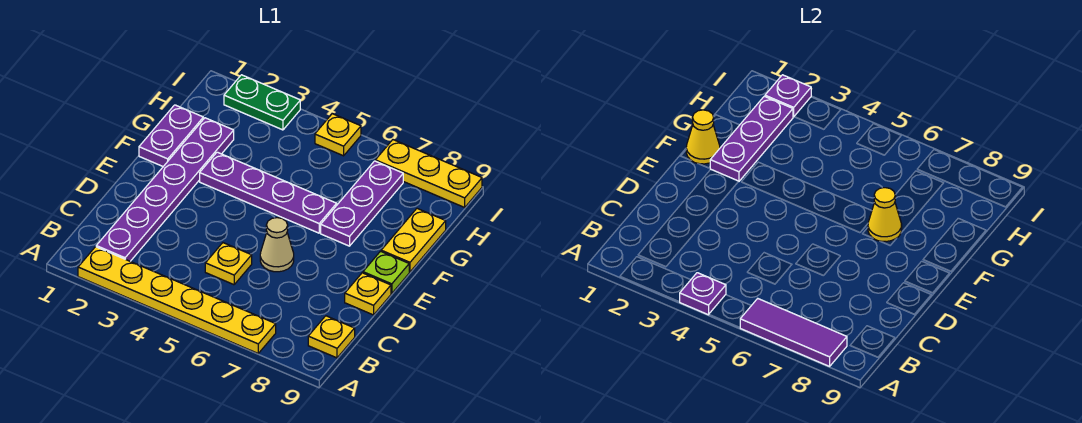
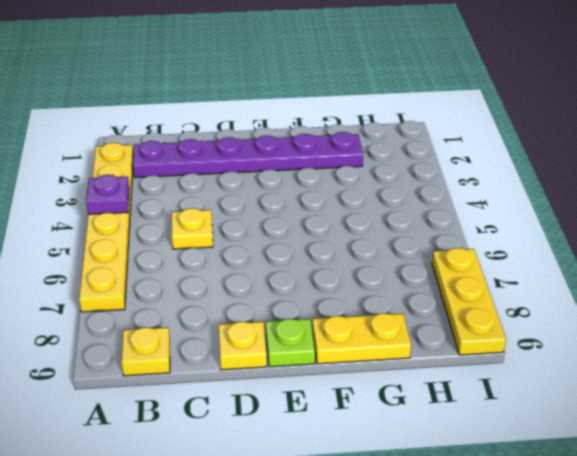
none -> tan 1x1 cone [260,218,294,272]
none -> purple 1x2 plate [139,105,203,166]
none -> purple 1x4 plate [200,152,337,233]

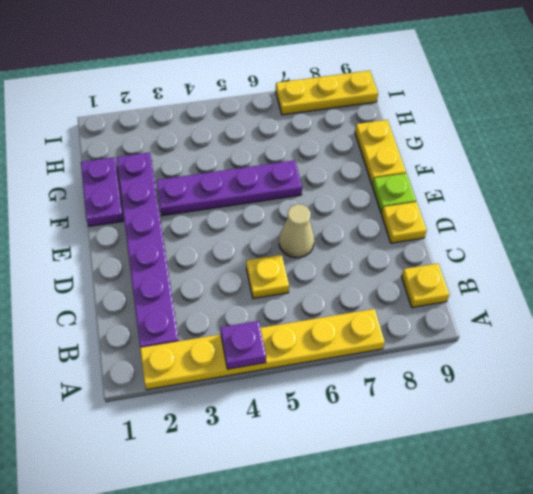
none -> purple 1x3 plate [321,161,403,246]
none -> green 1x2 plate [224,75,300,130]
none -> yellow 1x1 plate [315,114,361,156]

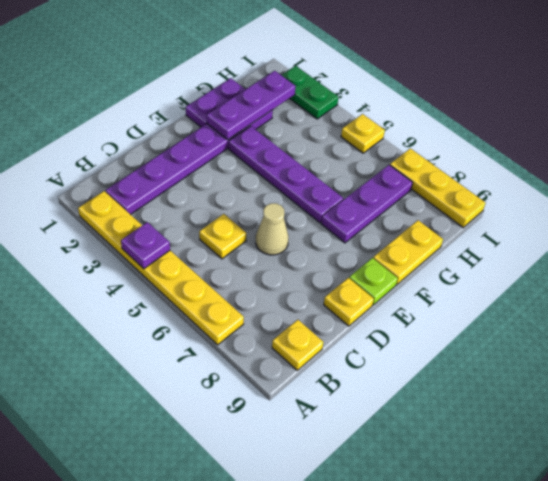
none -> purple 1x3 tile [740,299,847,366]
none -> yellow 1x1 cone [686,110,720,164]
none -> yellow 1x1 cone [868,188,902,242]

